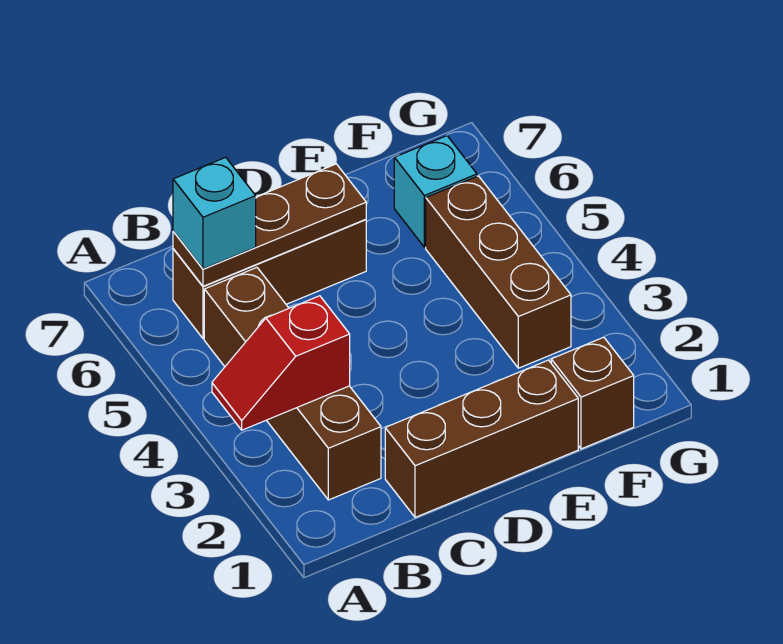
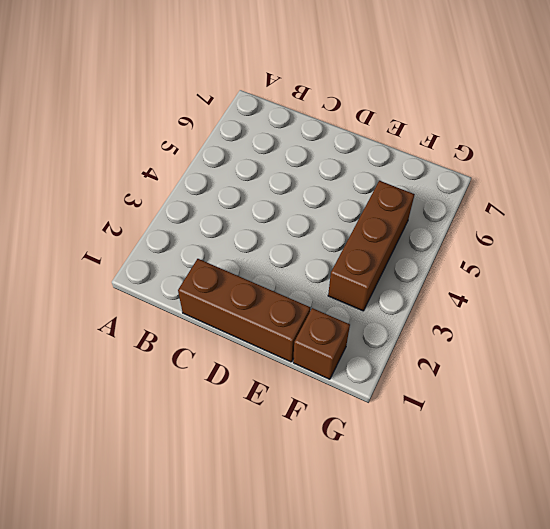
none -> brown 1x4 brick [204,268,381,500]
none -> brown 1x3 brick [173,219,366,339]

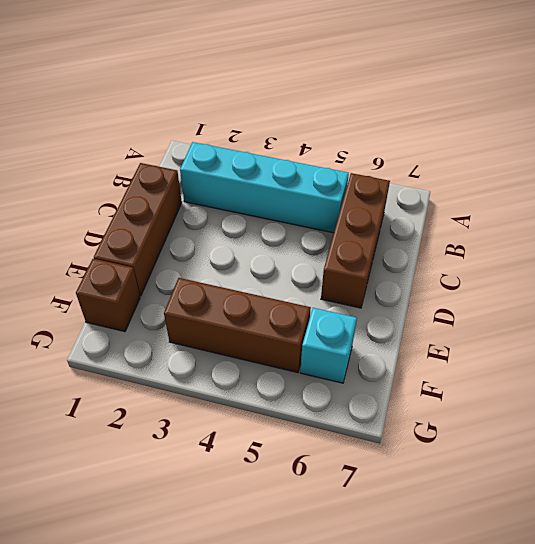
cyan 1x4 brick [180,142,349,233] -> brown 1x4 brick [204,268,381,500]
none -> red 1x2 slope [212,296,350,430]
none -> brown 1x3 plate [173,164,366,286]

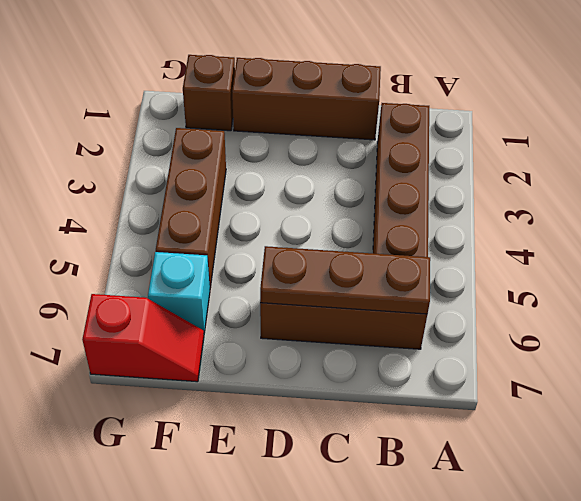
red 1x2 slope [82,294,204,382] -> red 1x2 slope moved to [212,296,350,430]
none -> cyan 1x1 brick [173,157,256,269]

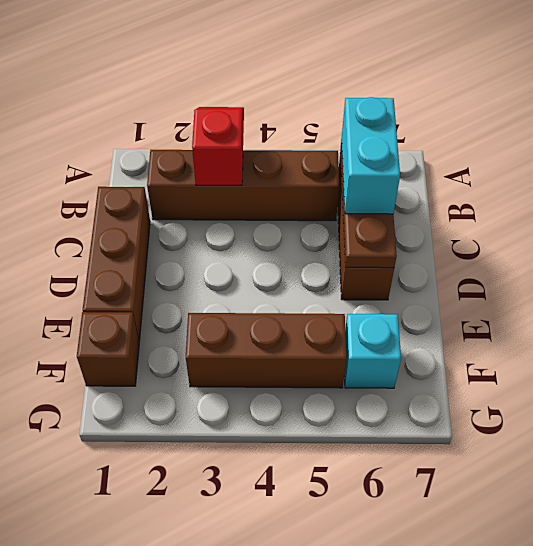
cyan 1x2 brick [342,97,400,214] -> cyan 1x1 brick [173,157,256,269]

